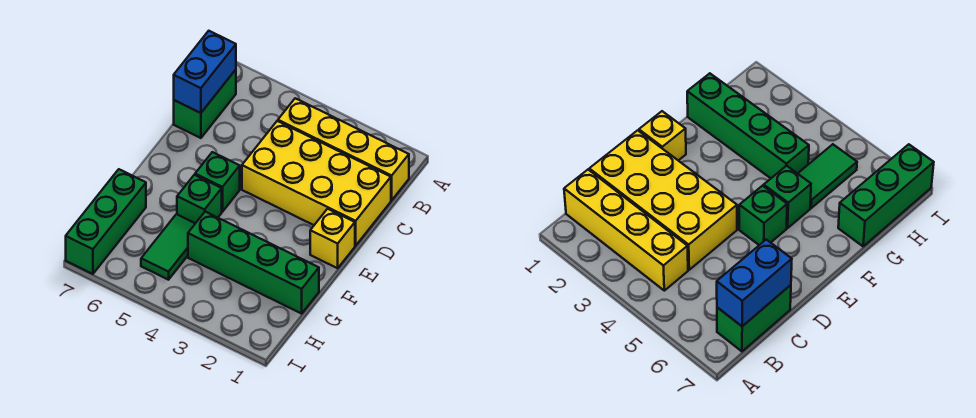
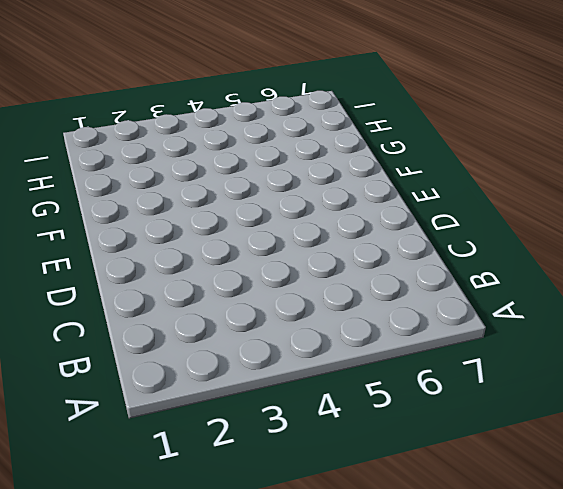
none -> yellow 1x4 brick [278,98,409,200]
none -> green 1x2 brick [174,70,236,138]

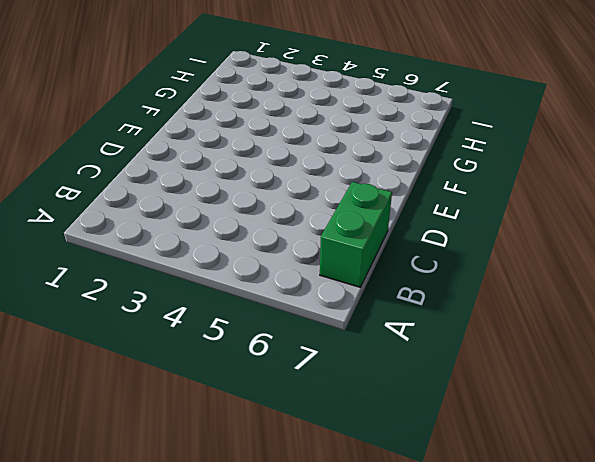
none -> yellow 1x4 brick [278,98,409,200]
none -> yellow 2x4 brick [242,121,391,246]

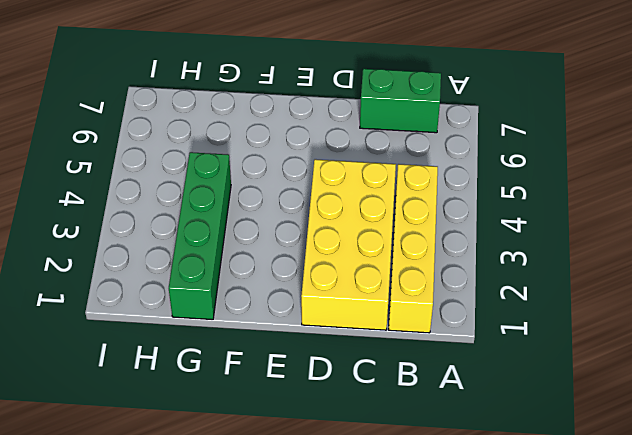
none -> yellow 1x1 brick [310,209,355,268]
none -> green 1x1 brick [195,152,240,212]

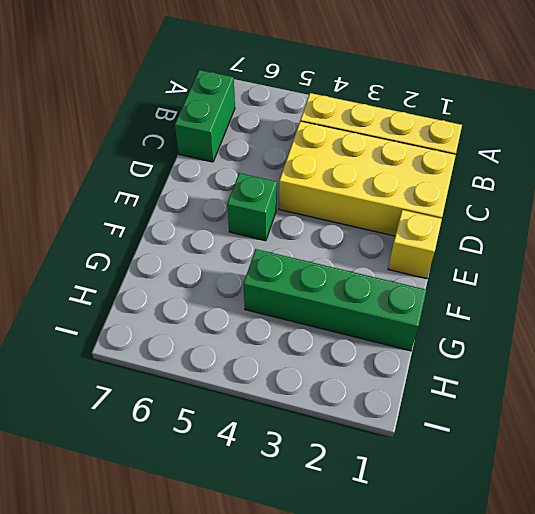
none -> green 1x1 brick [177,175,222,223]
none -> green 1x2 tile [141,214,195,280]

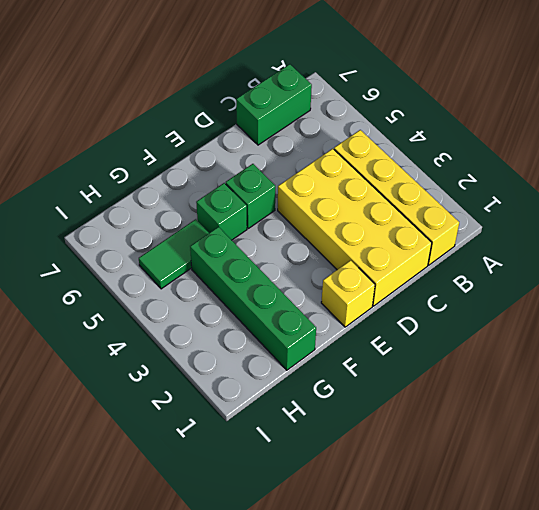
none -> green 1x3 brick [66,169,146,274]
none -> blue 1x2 brick [174,31,236,113]

